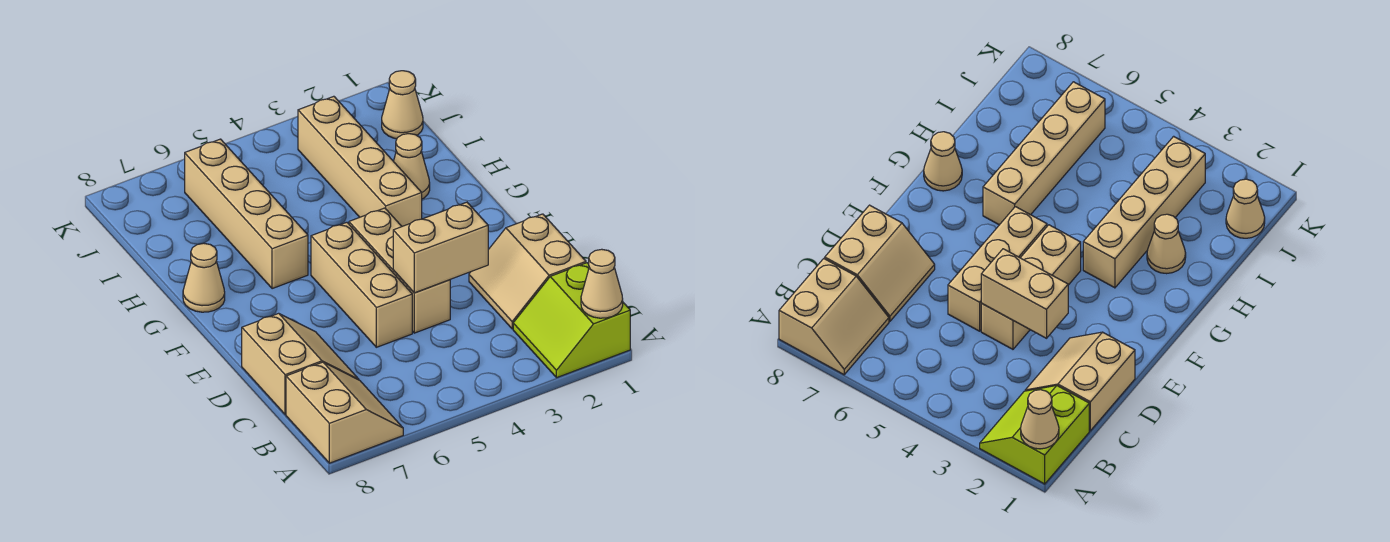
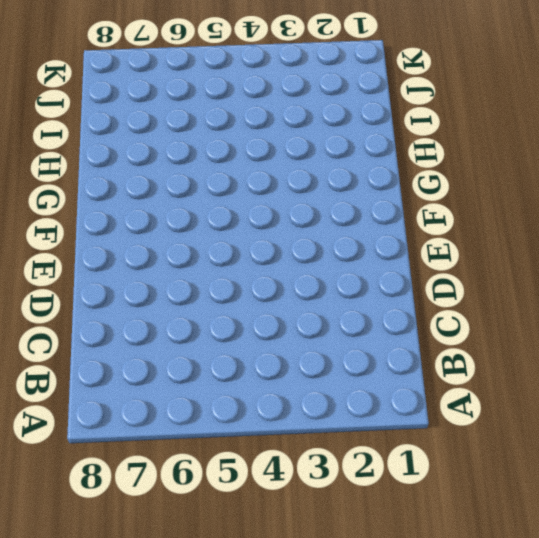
none -> lime 2x2 slope [513,263,630,378]
none -> tan 2x2 slope [286,362,403,463]
none -> tan 2x2 slope [469,214,586,329]

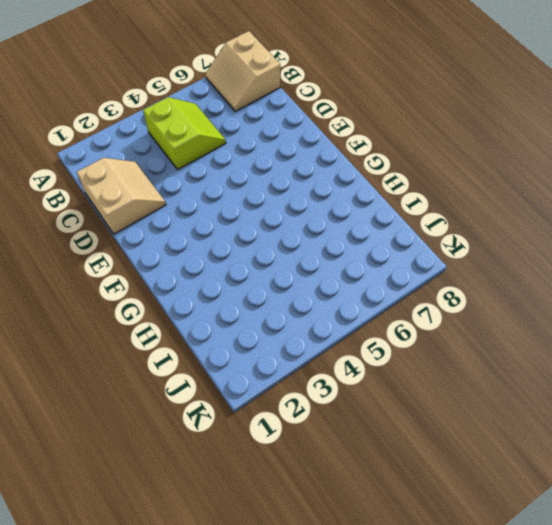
lime 2x2 slope [143,97,226,169] -> lime 2x2 slope moved to [513,263,630,378]
none -> tan 2x2 slope [242,313,359,415]
none -> tan 1x3 brick [349,208,450,333]
none -> tan 1x3 brick [311,222,412,347]

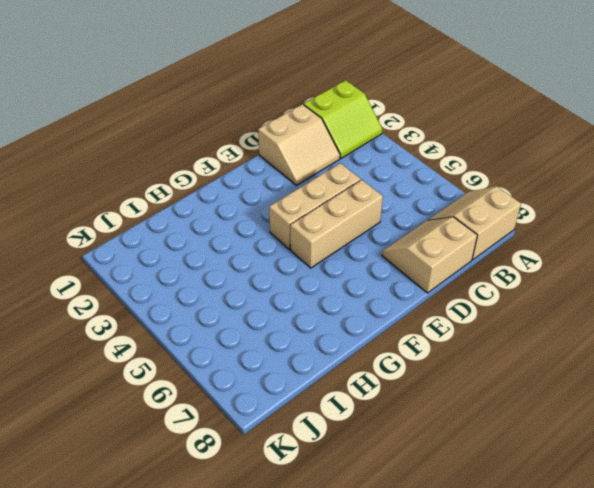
none -> tan 1x4 brick [298,96,422,226]
none -> tan 1x4 brick [185,139,308,289]
none -> tan 1x1 cone [183,243,225,312]

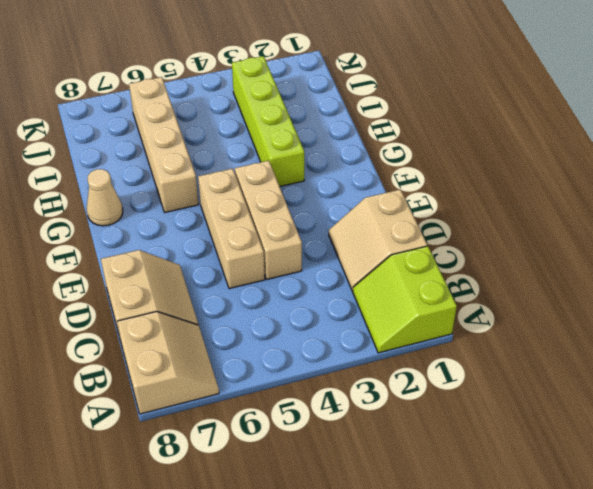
lime 1x4 brick [232,56,304,186] -> tan 1x4 brick [298,96,422,226]
none -> tan 1x1 cone [393,134,430,199]
none -> tan 1x1 cone [382,71,423,139]
none -> tan 1x1 cone [581,249,623,318]

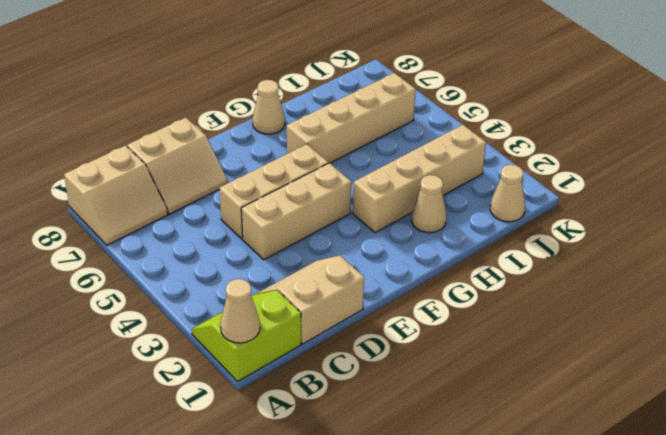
none -> tan 1x2 brick [393,202,488,293]

